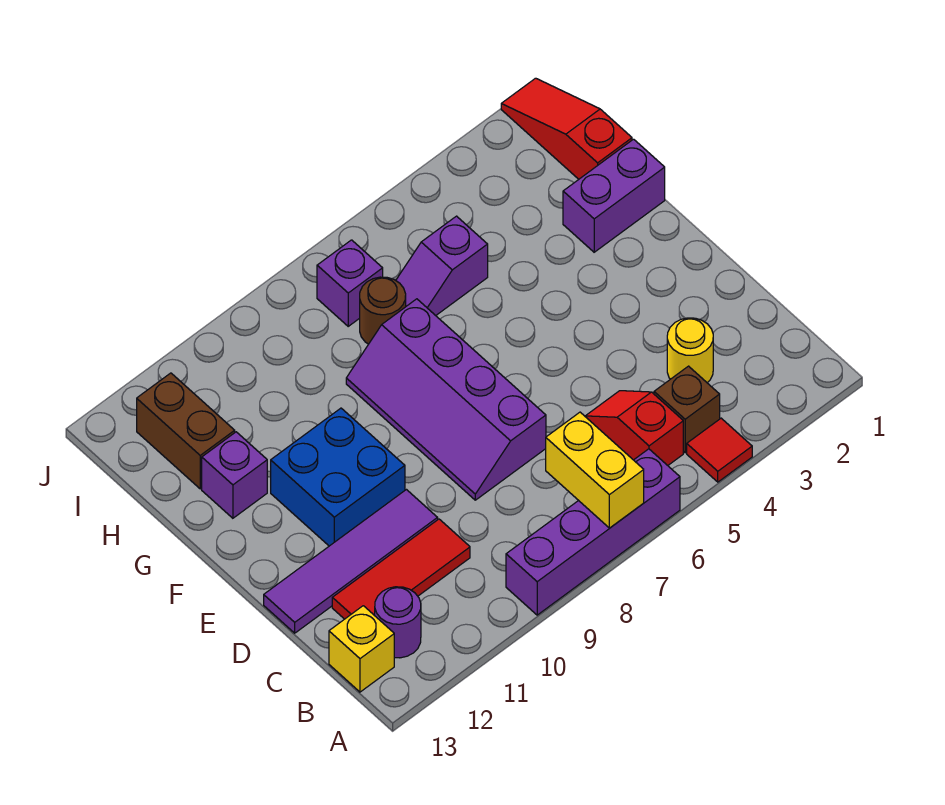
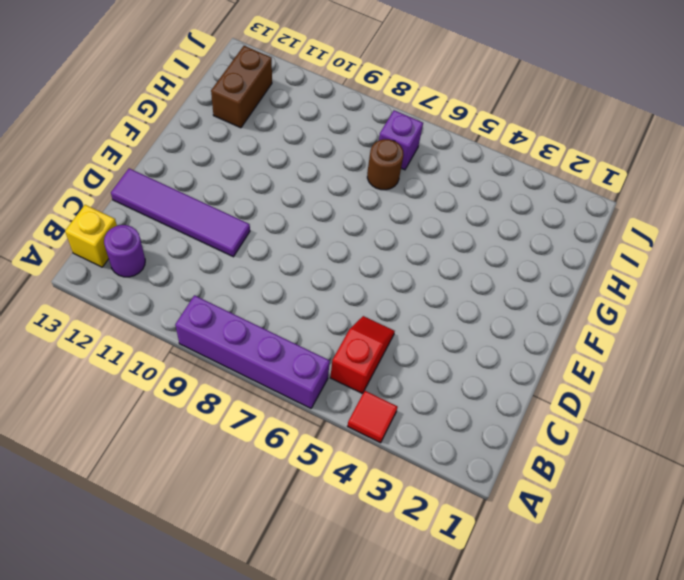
none -> brown 1x1 brick [654,366,720,453]
none -> yellow 1x1 round brick [667,318,713,383]
none -> red 1x3 tile [332,519,470,619]

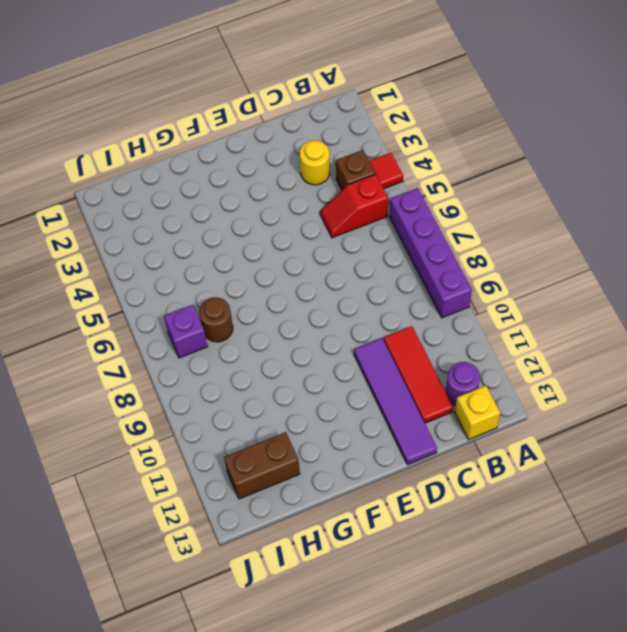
none -> purple 2x4 slope [346,299,546,500]
none -> blue 2x2 brick [271,408,405,546]
none -> purple 1x2 brick [563,139,665,252]

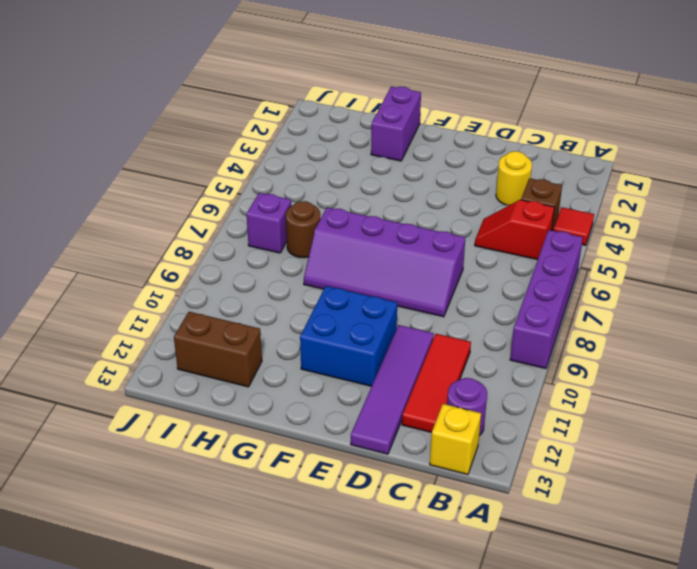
none -> purple 1x1 brick [202,432,267,518]
none -> red 1x3 slope [501,78,632,179]
none -> purple 1x2 slope [396,216,488,316]

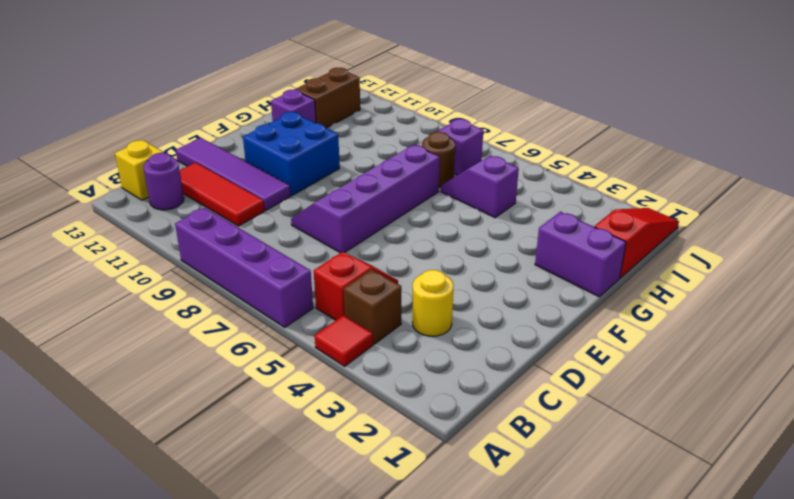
none -> yellow 1x2 brick [546,412,644,528]

